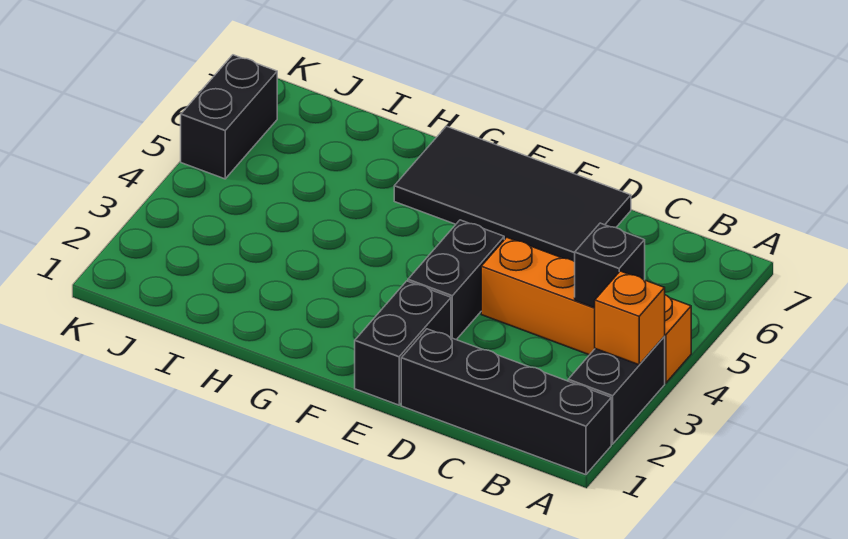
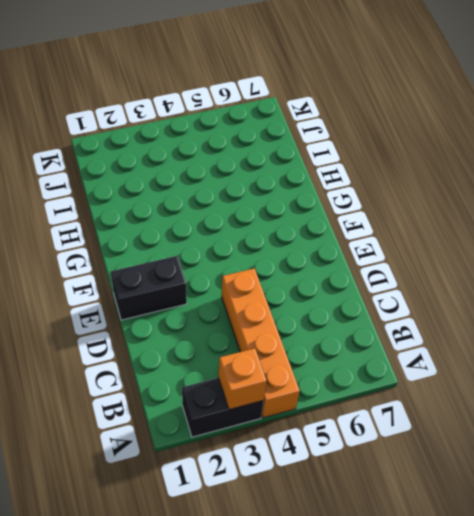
none -> black 1x4 brick [401,329,611,475]
none -> black 2x4 tile [394,126,631,262]

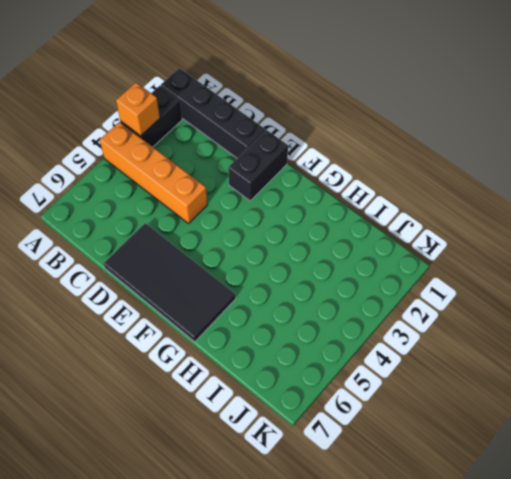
none -> black 1x2 brick [408,220,504,340]
none -> black 1x2 brick [181,55,277,179]

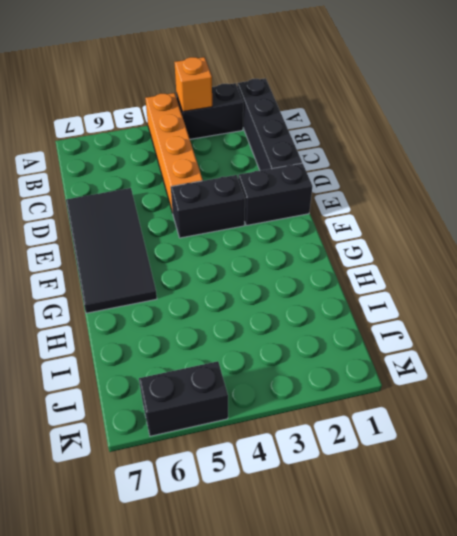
none -> black 1x1 brick [575,223,645,308]

